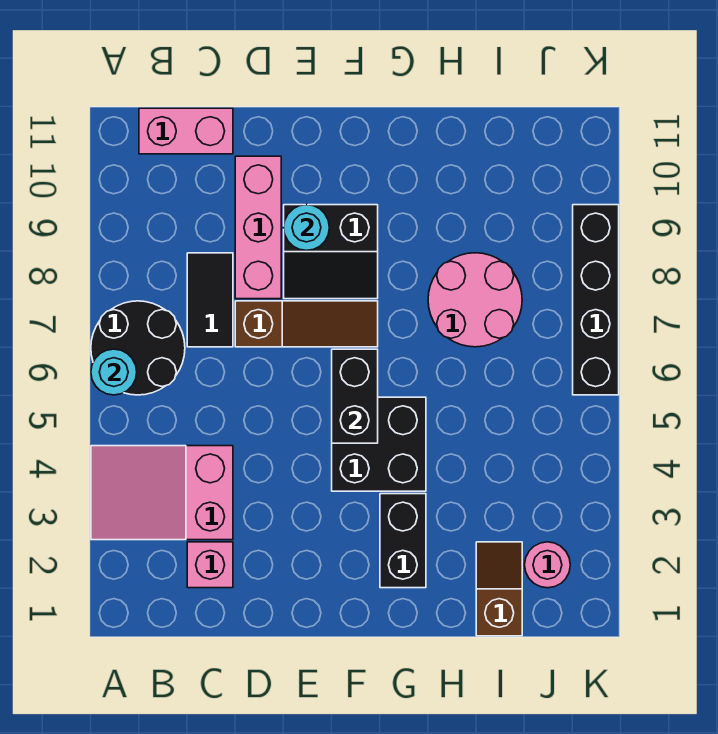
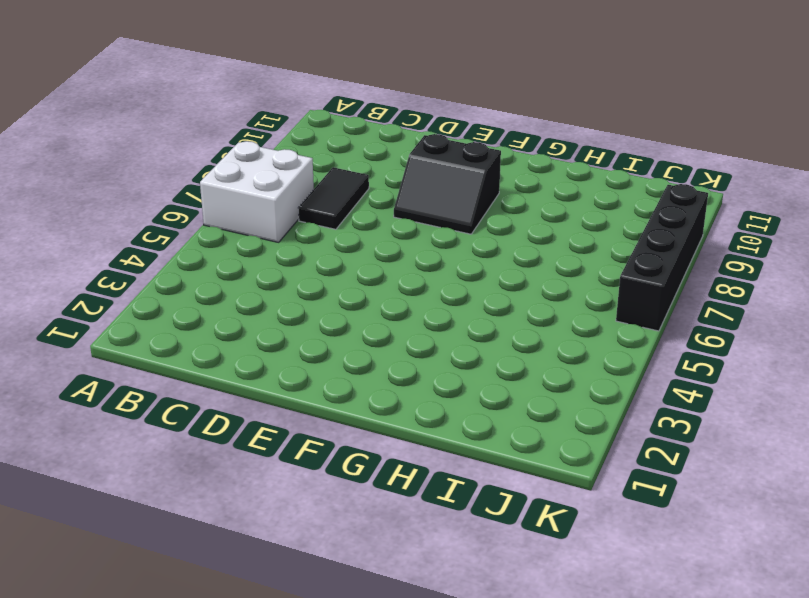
white 2x2 brick [200,141,314,242] -> black 2x2 round brick [91,301,185,395]
none -> pink 2x3 slope [91,446,233,540]
none -> pink 1x2 brick [139,108,233,154]
none -> pink 1x1 brick [187,542,233,588]

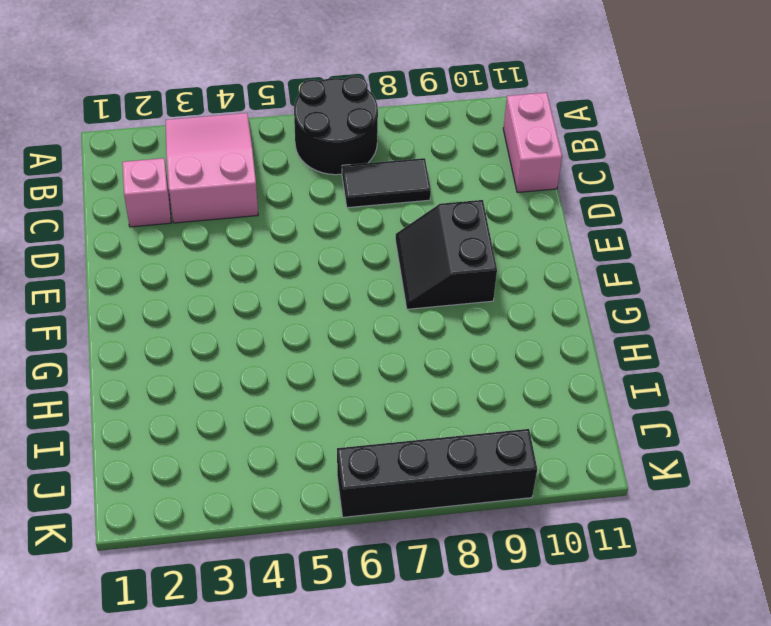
none -> brown 1x3 slope [235,301,378,347]
none -> pink 1x3 brick [235,156,281,299]
none -> black 2x2 brick [332,397,426,491]

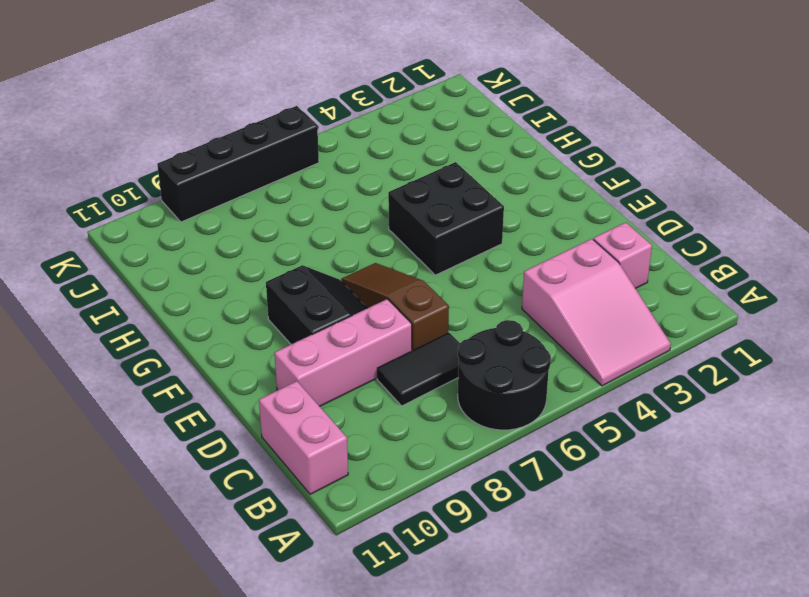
none -> black 1x2 brick [380,494,426,588]
none -> pink 2x2 round brick [428,253,522,347]
none -> brown 1x2 slope [476,542,522,636]

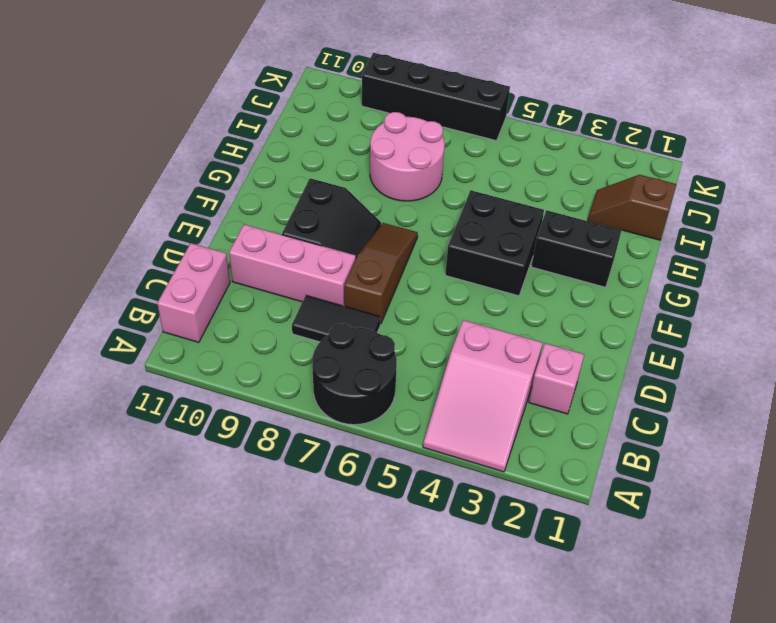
none -> pink 1x1 round brick [525,542,570,588]
none -> cyan 1x1 round brick [91,349,137,395]
none -> cyan 1x1 round brick [284,205,329,250]

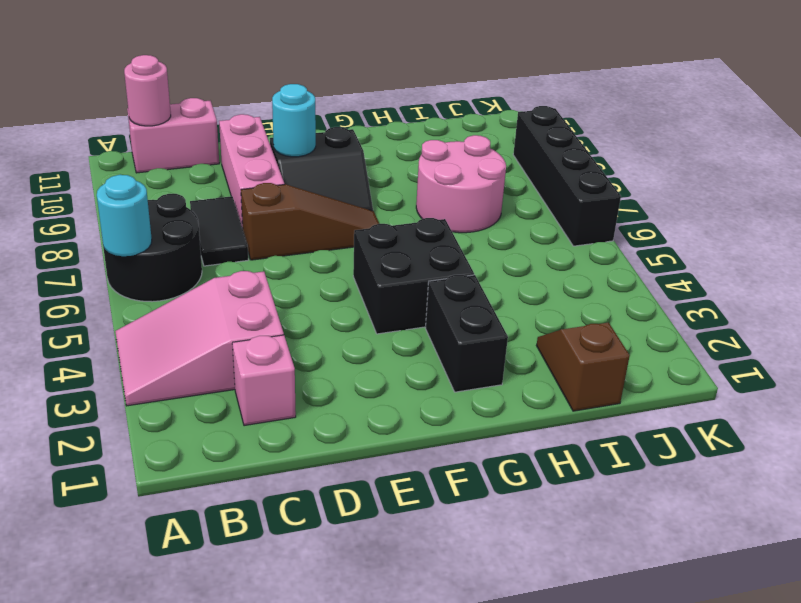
pink 1x1 round brick [124,55,171,126] -> pink 1x1 round brick moved to [525,542,570,588]
none -> black 1x2 brick [332,349,378,443]

